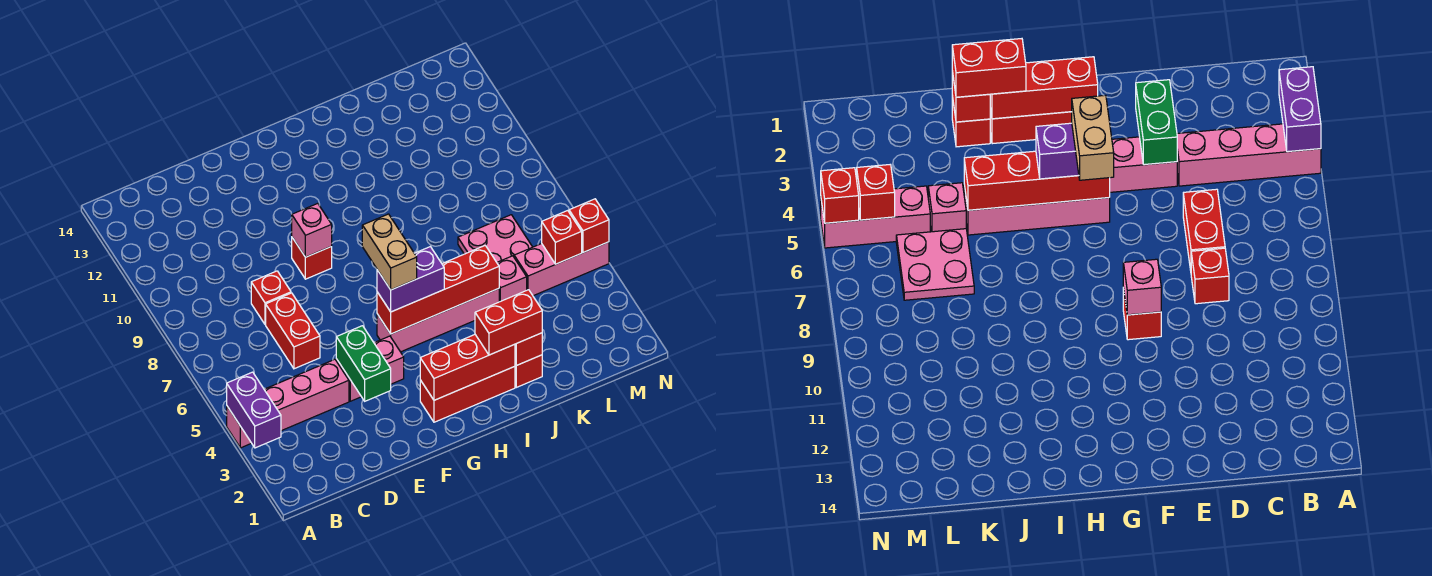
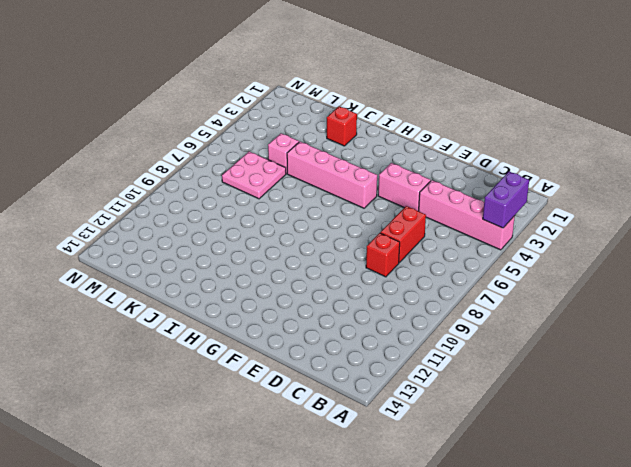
none -> red 1x1 brick [292,238,332,279]
none -> red 1x3 brick [420,366,515,422]
none -> pink 1x3 brick [514,242,609,296]

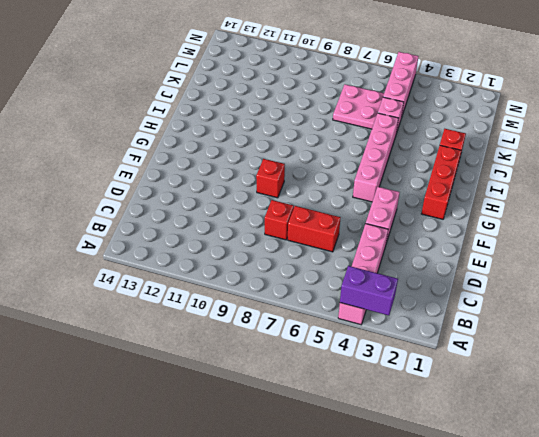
none -> green 1x2 brick [336,326,391,401]
none -> pink 1x1 brick [292,203,332,257]
none -> red 1x3 brick [420,335,515,400]

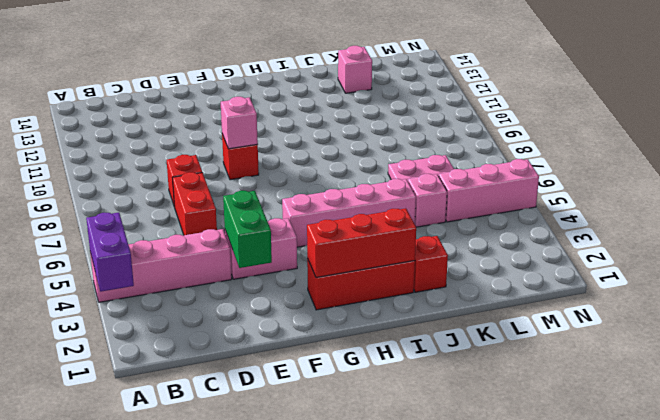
pink 1x1 brick [338,46,372,93] -> none
none -> red 1x4 brick [377,245,499,334]
none -> red 1x1 brick [515,333,542,366]
none -> red 1x1 brick [542,211,582,264]

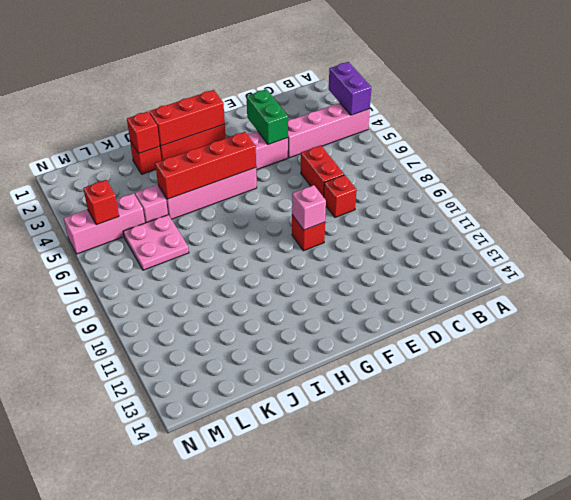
none -> red 1x1 brick [569,199,609,253]
none -> purple 1x2 brick [377,247,444,312]
none -> red 1x2 brick [475,290,542,355]

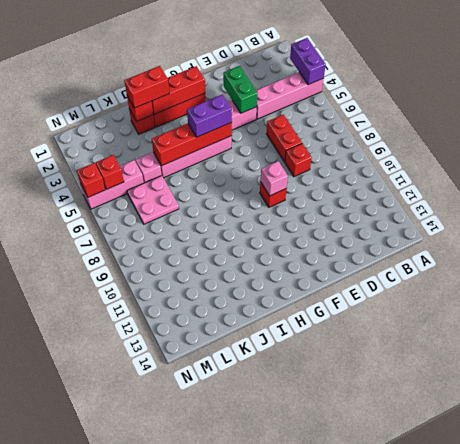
none -> tan 1x2 brick [362,214,417,290]

